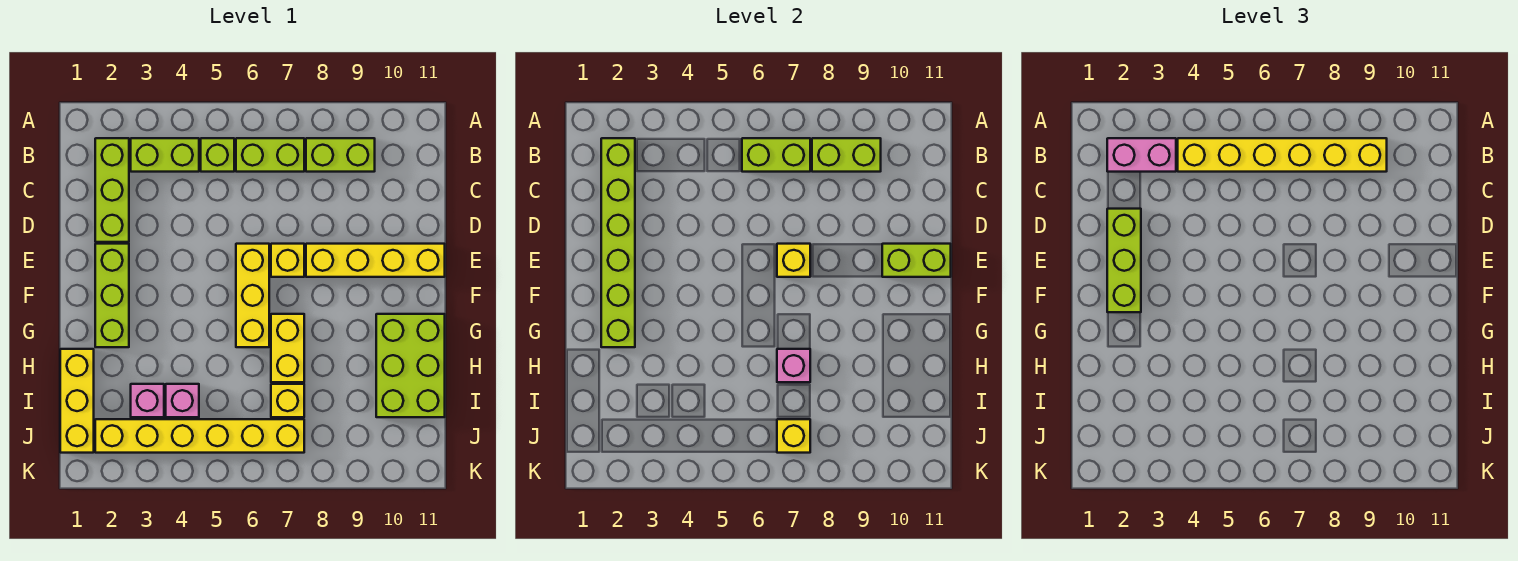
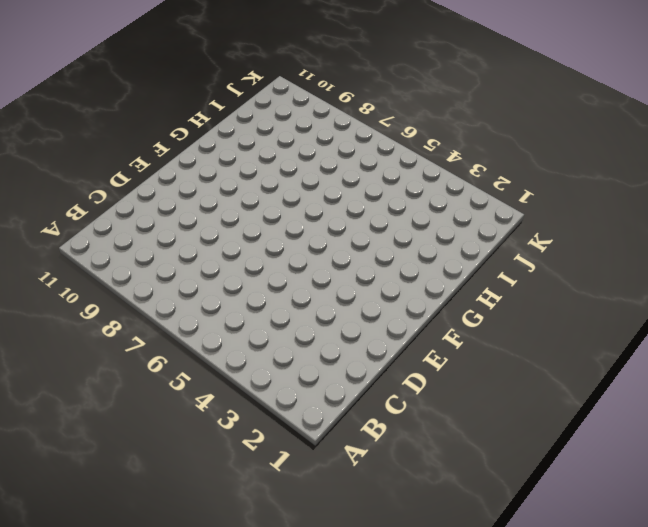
none -> lime 1x3 brick [95,138,129,242]
none -> lime 1x2 brick [131,138,199,172]
none -> lime 1x1 brick [201,138,234,172]

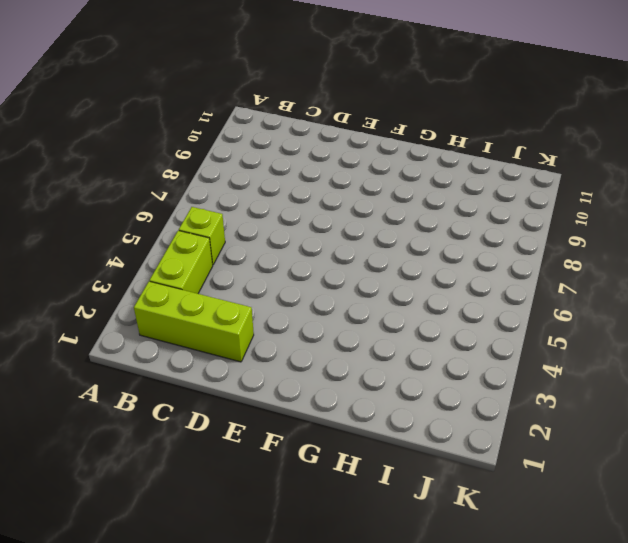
none -> lime 1x2 brick [236,138,304,172]
none -> lime 1x2 brick [306,138,375,172]
none -> lime 1x3 brick [95,244,129,347]

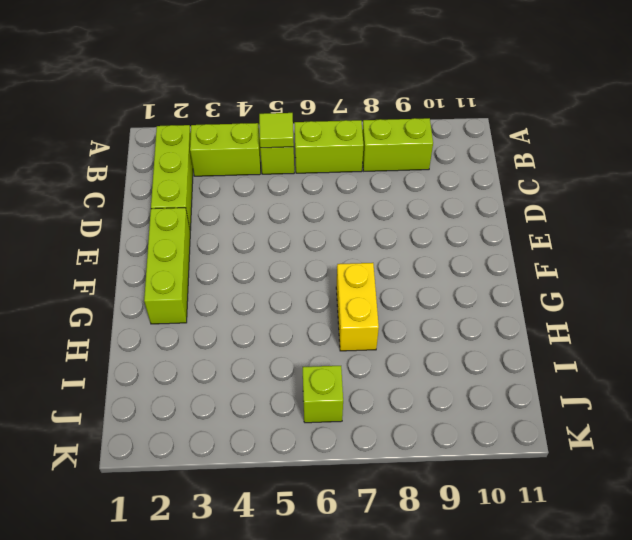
lime 1x1 tile [259,113,294,148] -> none
lime 1x1 brick [303,366,343,423] -> yellow 1x6 brick [95,419,304,453]
none -> yellow 1x3 brick [236,244,269,347]
none -> yellow 1x1 brick [271,244,304,277]
none -> yellow 1x4 brick [306,244,445,277]

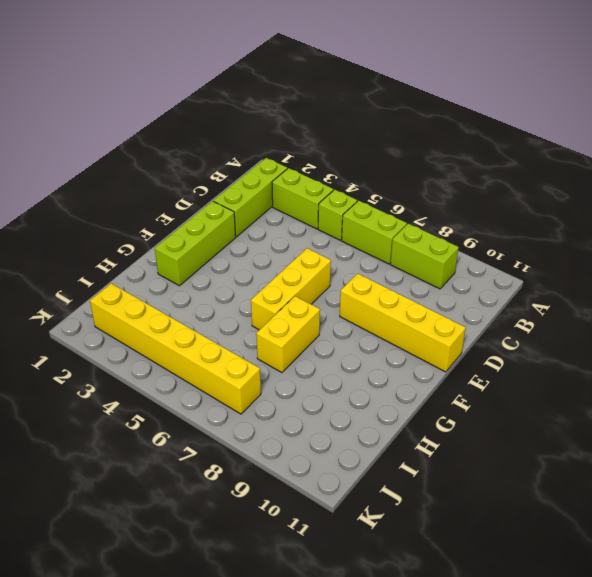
none -> yellow 1x1 brick [271,244,304,277]
none -> lime 2x3 brick [376,314,445,417]
none -> yellow 1x3 brick [60,349,94,453]

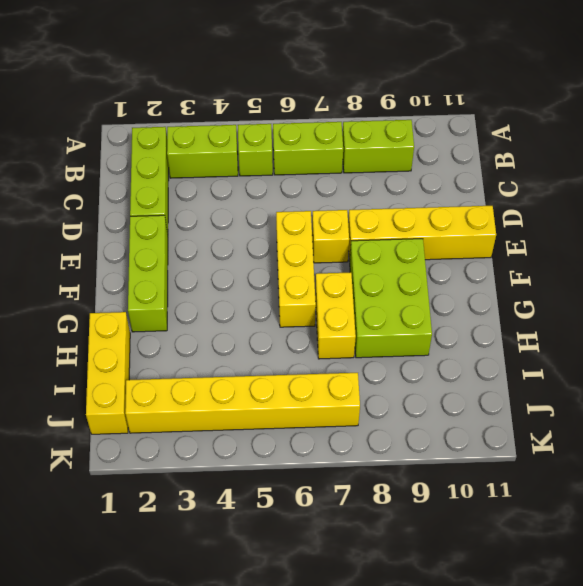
lime 2x3 brick [350,239,432,358] -> lime 2x3 brick moved to [376,314,445,417]
none -> pink 1x1 brick [131,384,164,417]
none -> pink 1x1 brick [166,384,199,417]
none -> yellow 1x1 brick [271,384,304,417]

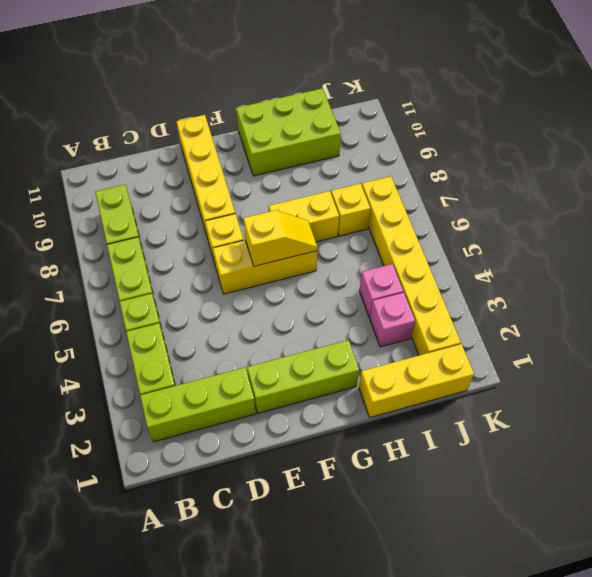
yellow 1x2 slope [243,210,317,266] -> none
none -> lime 1x6 brick [601,138,635,347]
none -> lime 1x2 brick [742,138,810,172]
none -> lime 1x2 brick [812,138,881,172]

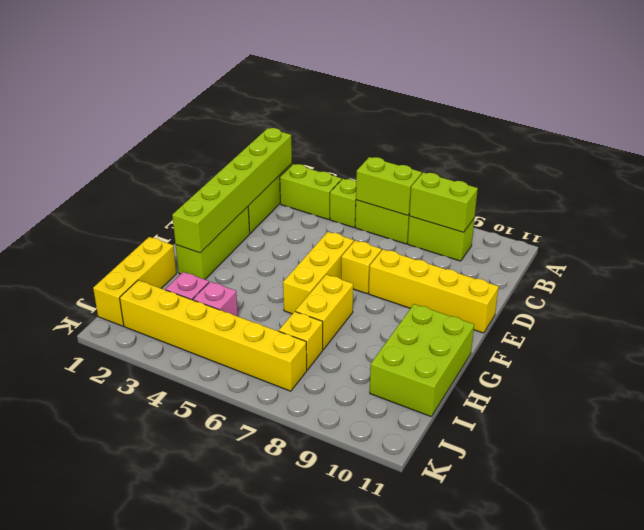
none -> yellow 1x1 brick [777,244,810,277]
none -> lime 1x2 brick [882,244,951,277]
none -> pink 1x1 brick [777,349,810,382]

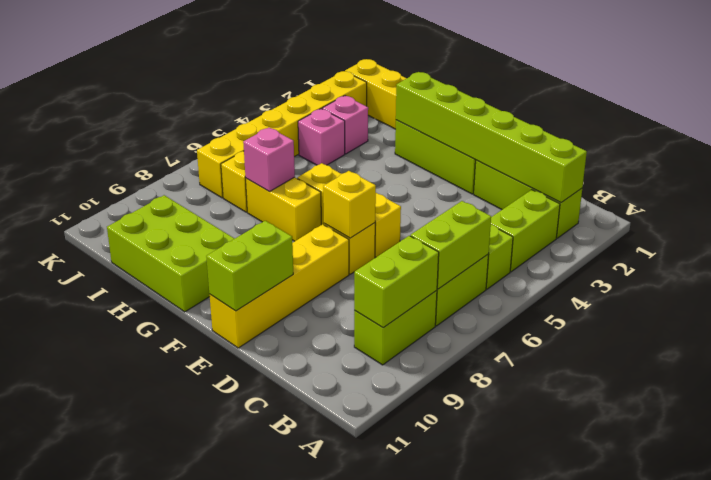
none -> yellow 1x1 brick [777,419,810,453]
none -> pink 1x2 brick [1107,138,1176,172]
none -> yellow 1x6 brick [1178,138,1387,172]

